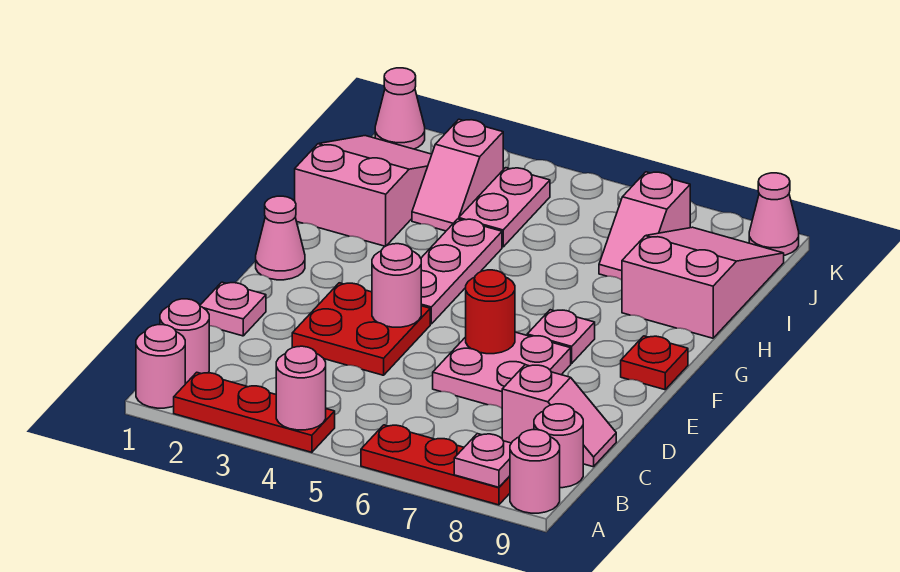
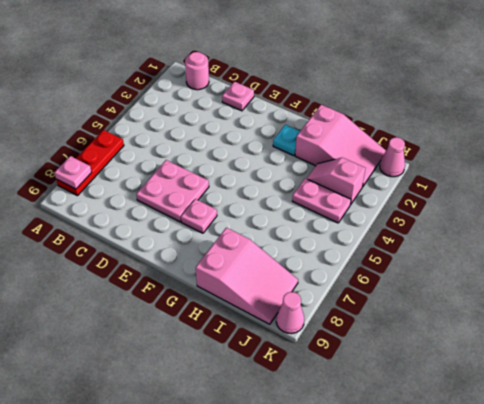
cyan 1x1 plate [273,125,300,156] -> none
none -> pink 1x1 round brick [136,325,185,408]
none -> red 1x3 plate [174,372,335,452]
none -> pink 1x1 round brick [510,430,560,513]

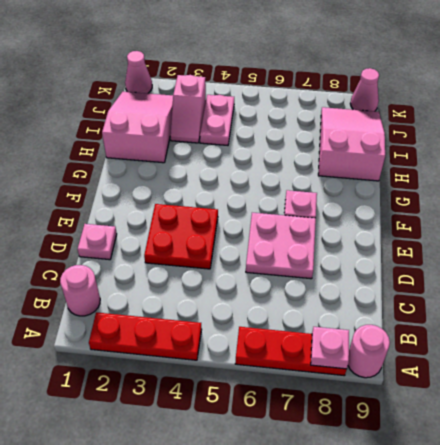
none -> pink 1x1 round brick [136,325,185,408]
none -> pink 1x1 round brick [534,404,583,488]
none -> pink 1x2 slope [502,365,616,467]

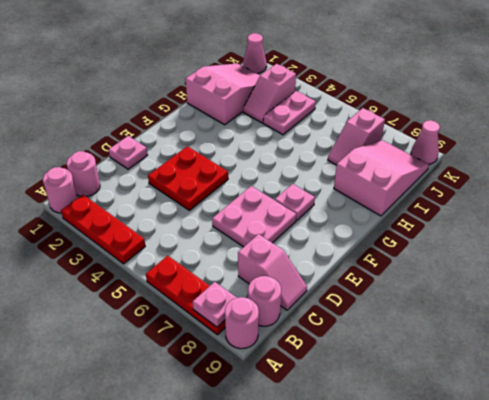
none -> pink 1x1 cone [256,196,305,280]
none -> pink 1x3 plate [421,219,502,324]
none -> red 1x1 plate [621,336,688,390]

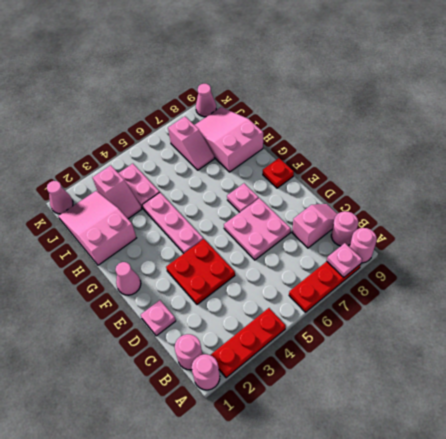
none -> pink 1x1 round brick [276,346,326,430]
none -> pink 1x1 round brick [372,244,421,327]
none -> red 1x1 round brick [466,270,515,354]

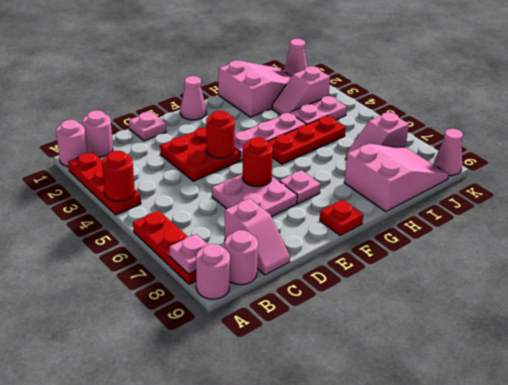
red 1x1 round brick [102,151,135,201] -> pink 1x1 round brick [276,346,326,430]
red 1x1 round brick [206,111,235,158] -> pink 1x1 round brick [372,244,421,327]
red 1x3 plate [267,116,346,164] -> none

